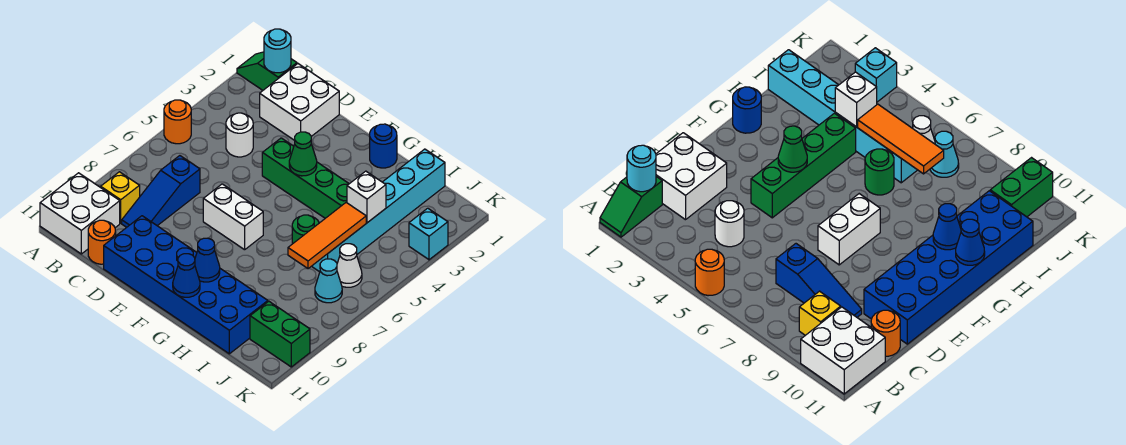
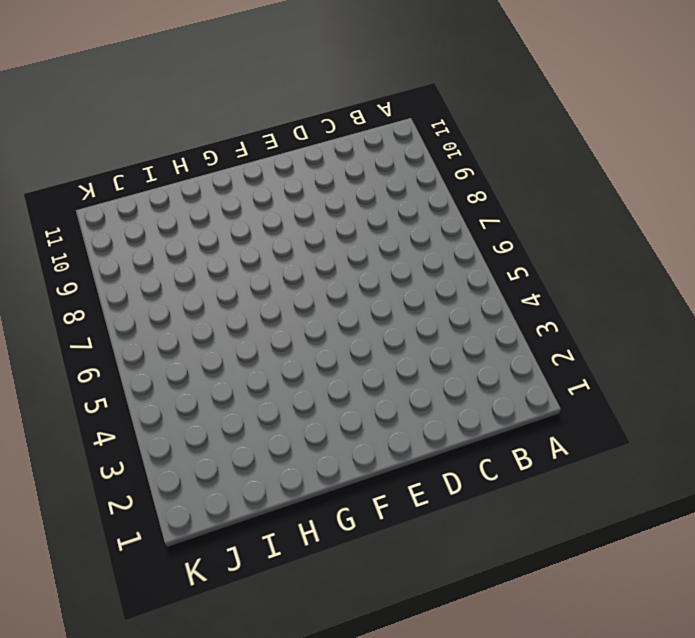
none -> green 1x2 slope [237,52,297,90]
none -> orange 1x1 round brick [164,100,191,144]
none -> white 2x2 brick [40,173,120,254]

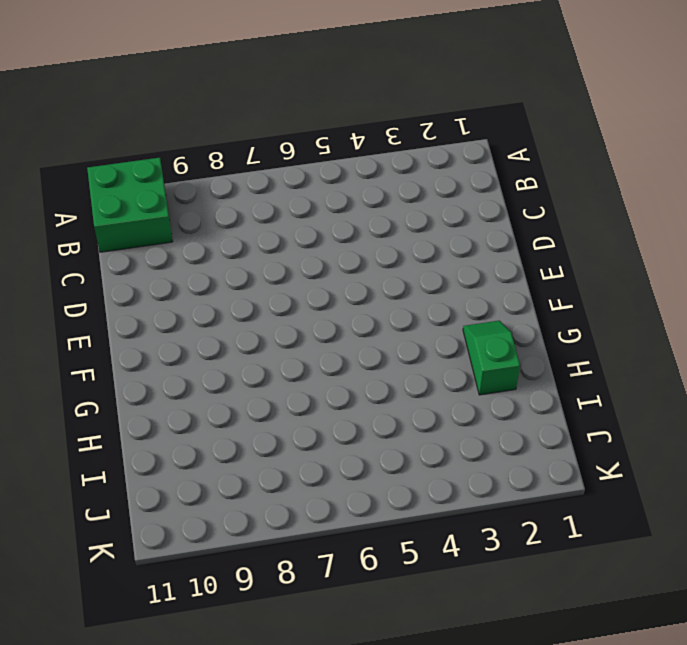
green 2x2 brick [87,158,173,252] -> white 2x2 brick [40,173,120,254]
green 1x2 slope [463,321,520,395] -> green 1x2 slope moved to [237,52,297,90]
none -> orange 1x1 round brick [164,100,191,144]
none -> yellow 1x1 brick [101,172,140,223]
none -> white 2x2 brick [260,64,339,140]

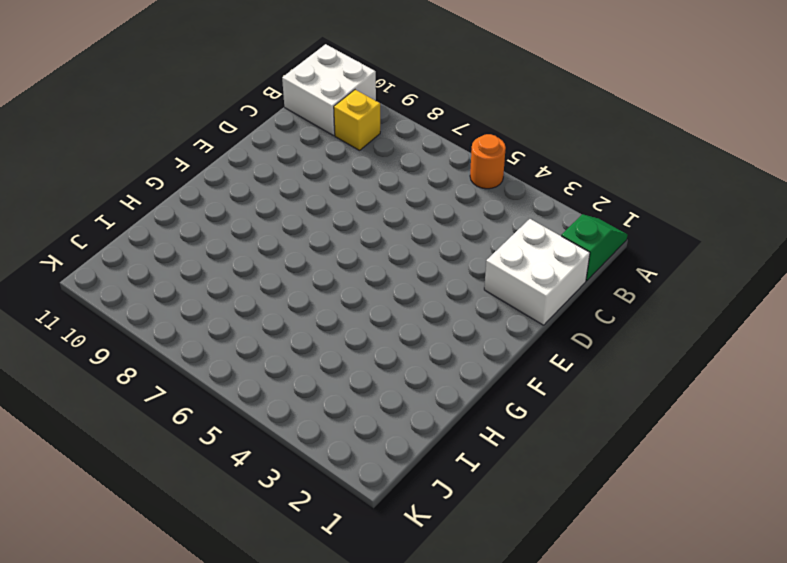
none -> white 1x1 round brick [226,113,253,157]
none -> blue 1x3 slope [122,156,200,227]
none -> orange 1x1 round brick [88,220,116,264]

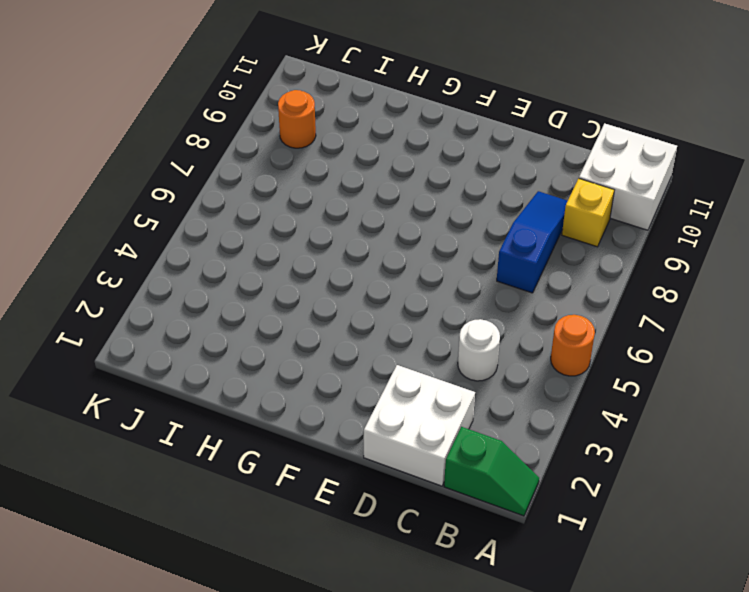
orange 1x1 round brick [278,90,316,148] -> orange 1x1 round brick moved to [88,220,116,264]
none -> blue 2x6 brick [104,216,268,354]
none -> green 1x4 brick [262,138,349,218]
none -> white 1x2 brick [203,184,263,250]

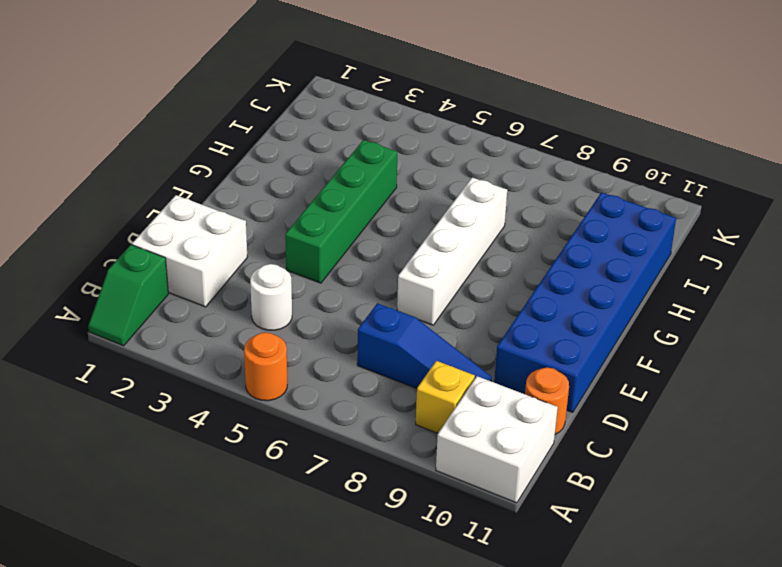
white 1x4 brick [397,177,507,325] -> white 1x2 brick [203,184,263,250]
none -> blue 1x1 round brick [370,124,397,168]
none -> green 1x1 round brick [292,215,319,244]
none -> cyan 1x6 brick [312,149,445,272]

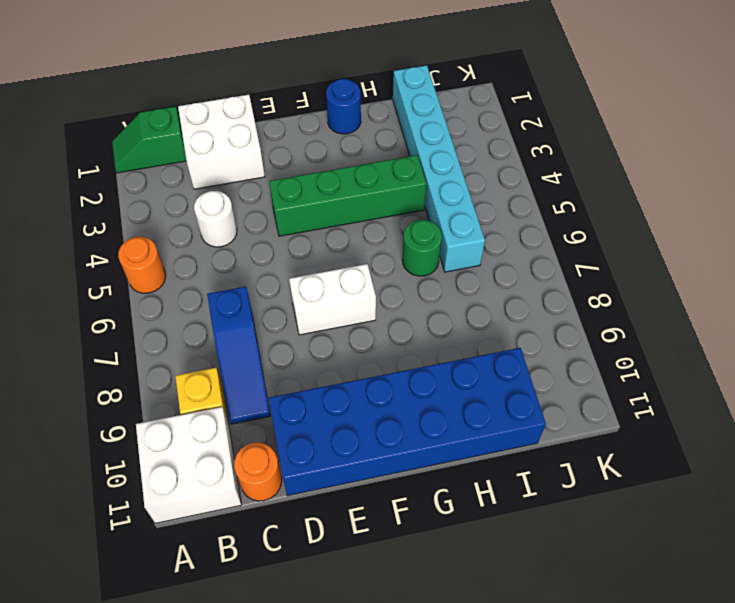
none -> white 1x1 cone [337,244,362,287]
none -> cyan 1x1 cone [315,259,342,303]
none -> green 1x2 brick [250,301,310,367]

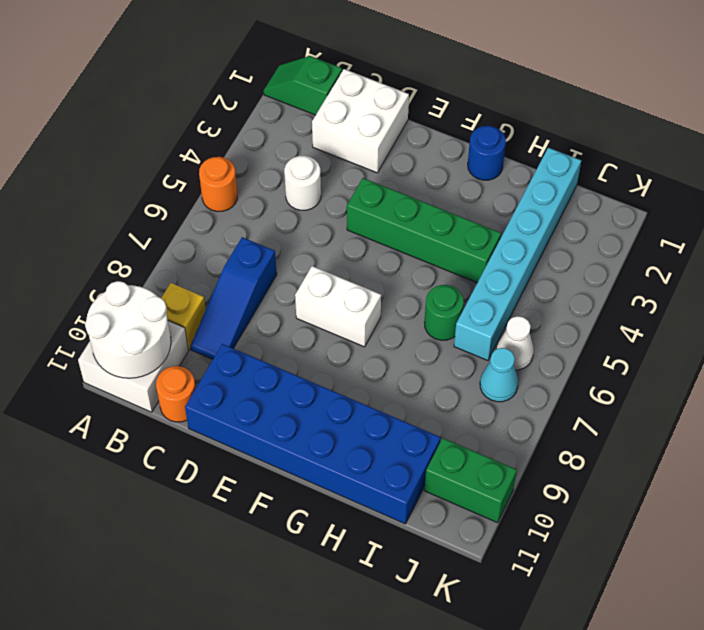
white 2x2 round brick [85,281,171,378] -> none
none -> cyan 1x1 brick [409,208,448,260]
none -> cyan 1x1 round brick [264,29,291,73]
none -> green 1x1 cone [289,132,317,176]

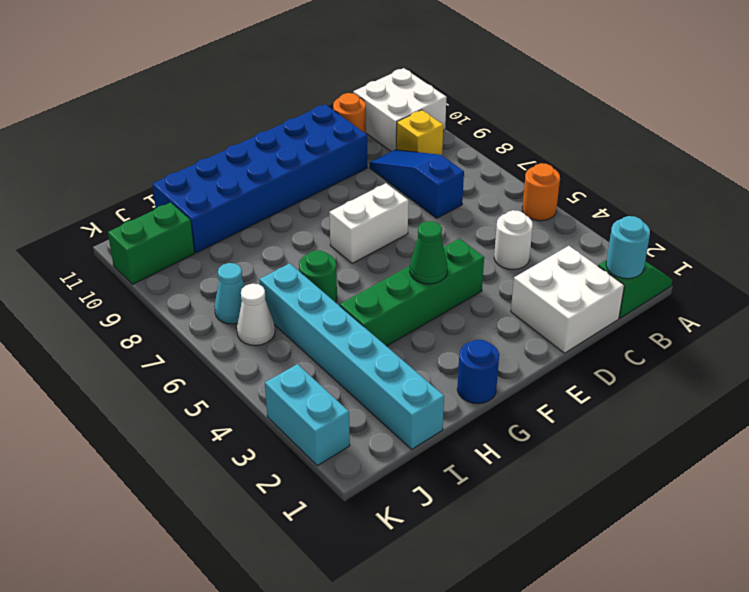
cyan 1x2 brick [265,364,350,466] -> cyan 1x1 brick [409,208,448,260]
none -> blue 1x1 cone [195,238,220,282]
none -> blue 1x1 cone [173,254,200,297]
none -> white 1x1 brick [347,171,386,223]

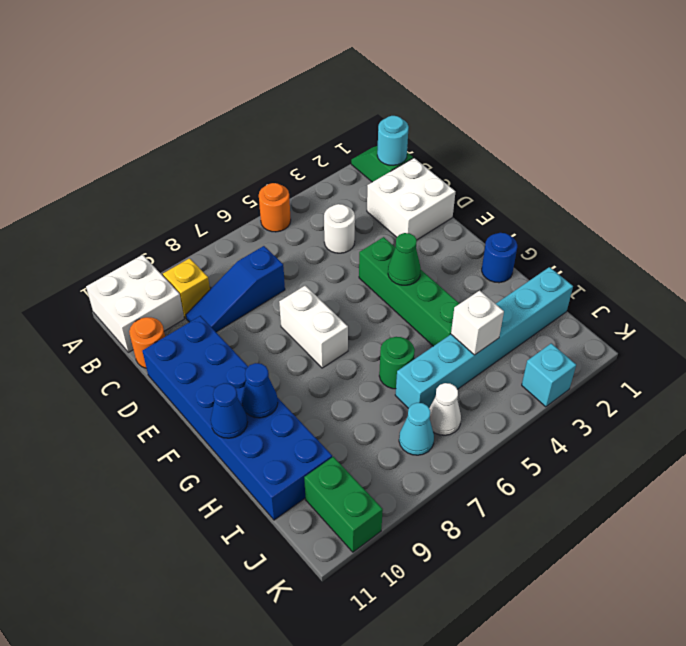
none -> orange 1x3 tile [288,203,366,269]

